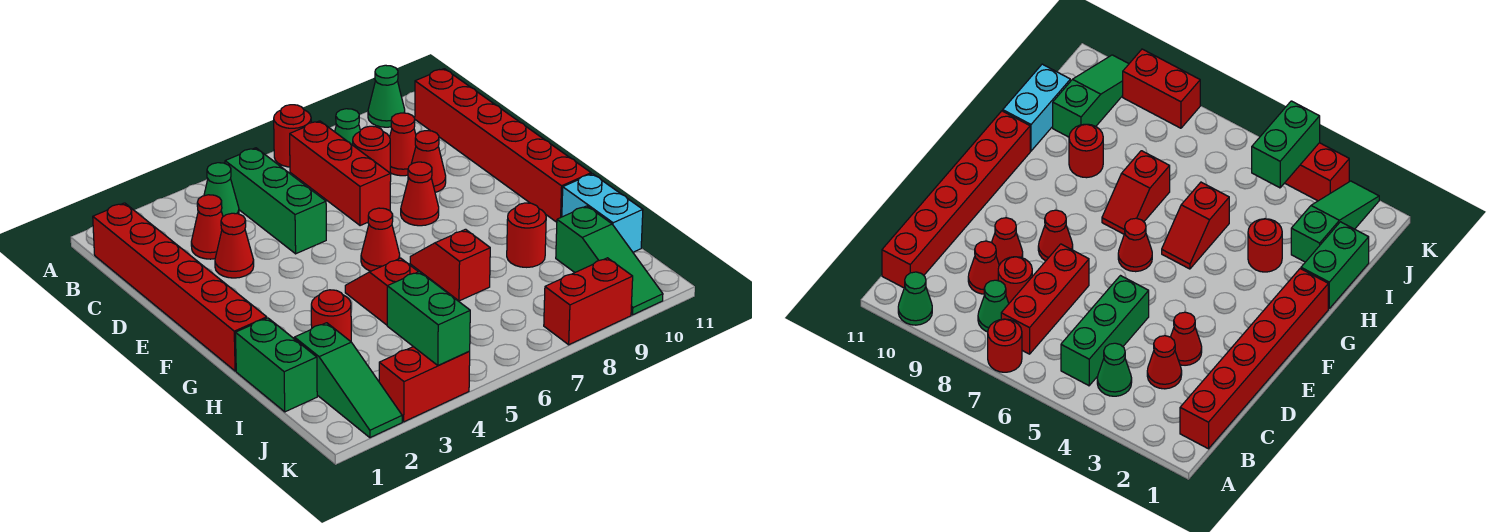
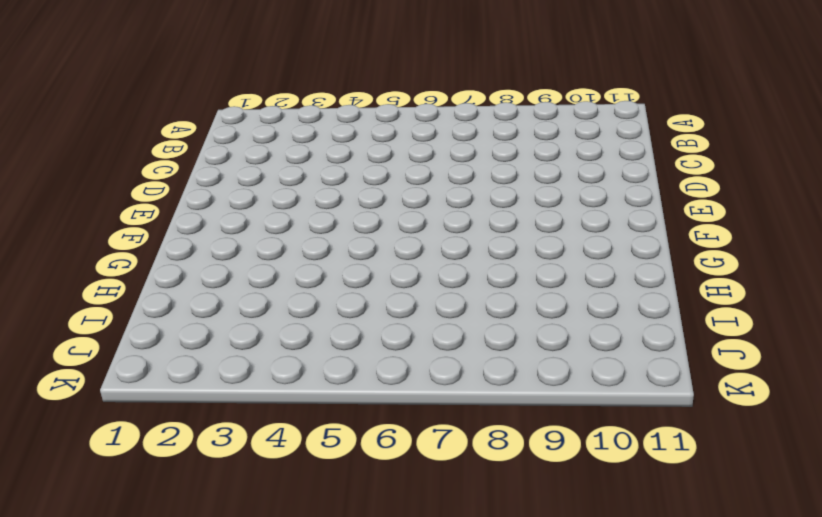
none -> red 1x1 round brick [274,105,311,167]
none -> green 1x1 cone [368,65,405,127]
none -> red 1x6 brick [93,203,267,371]

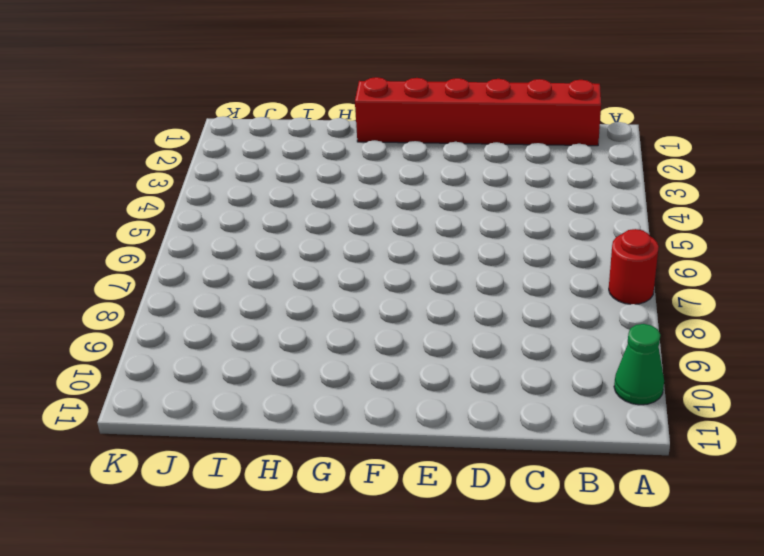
none -> green 1x1 cone [204,163,239,217]
none -> green 1x3 brick [225,148,326,254]
none -> red 1x3 brick [290,121,391,226]

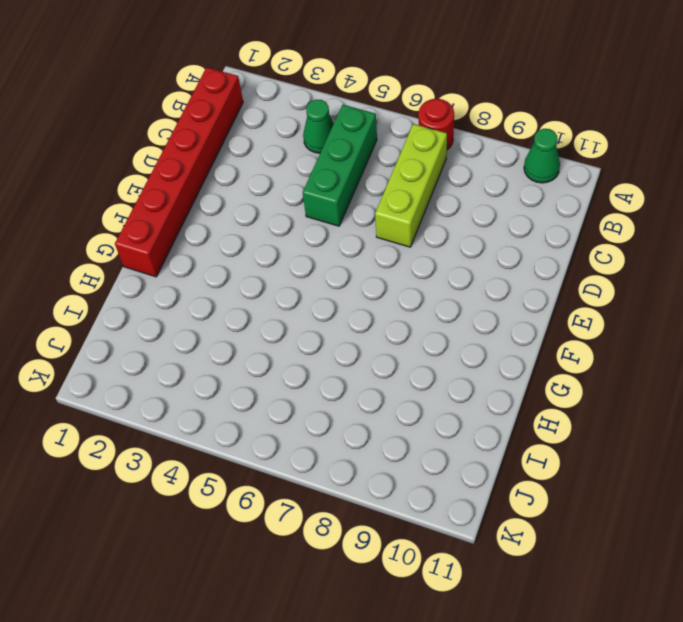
lime 1x3 brick [375,124,447,247] -> red 1x3 brick [290,121,391,226]
none -> green 1x1 cone [335,109,360,145]
none -> red 1x6 brick [415,69,591,222]
none -> red 1x1 cone [191,195,223,259]

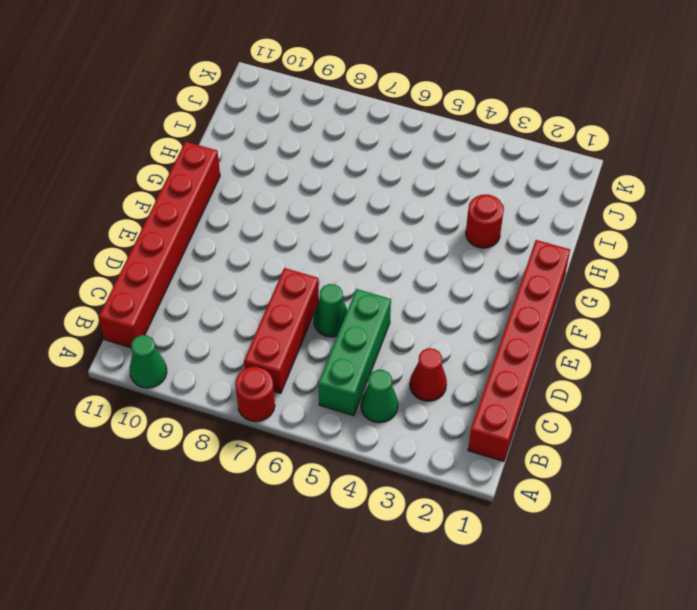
green 1x1 cone [314,284,348,337] -> green 1x1 cone moved to [335,109,360,145]
none -> red 1x1 round brick [353,126,390,173]
none -> red 1x1 cone [390,113,416,176]
none -> red 1x1 cone [215,213,254,278]

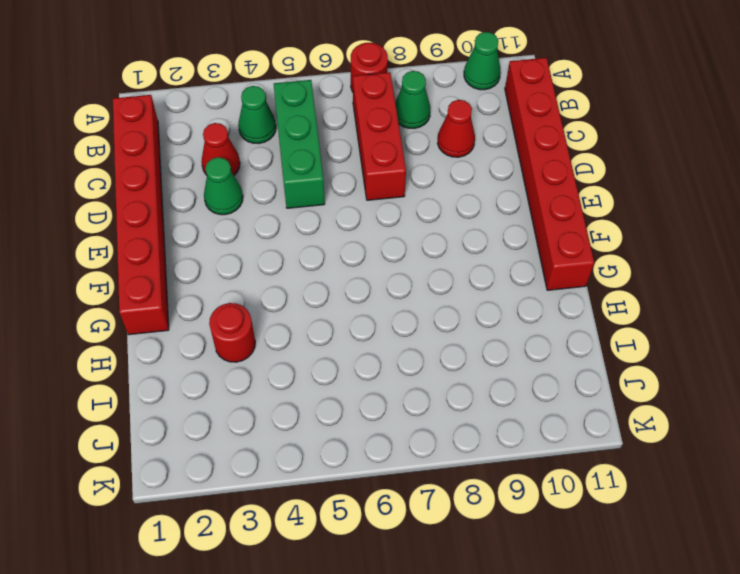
green 1x1 cone [204,157,243,215] -> red 1x1 cone [215,213,254,278]
none -> red 1x1 round brick [353,126,390,173]
none -> red 1x1 cone [411,131,446,192]
none -> red 1x1 cone [401,162,439,226]

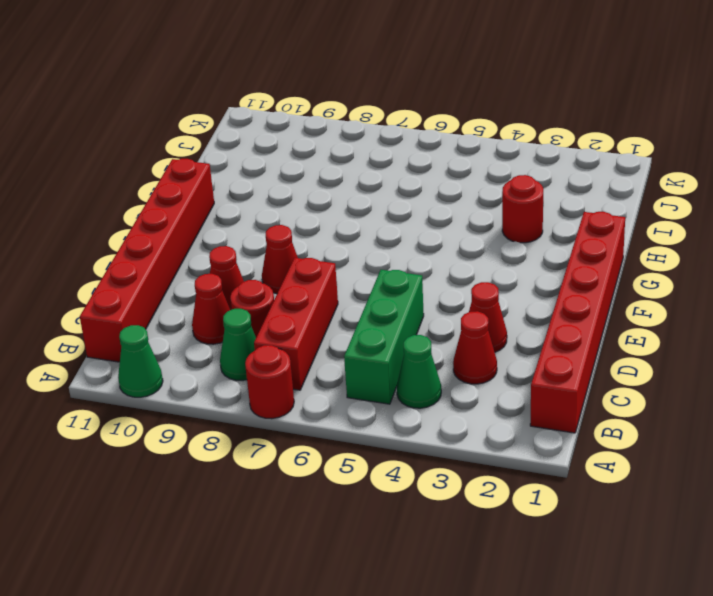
none -> red 1x1 cone [361,208,400,271]
none -> red 1x2 slope [345,258,418,325]
none -> red 1x2 slope [410,229,490,301]

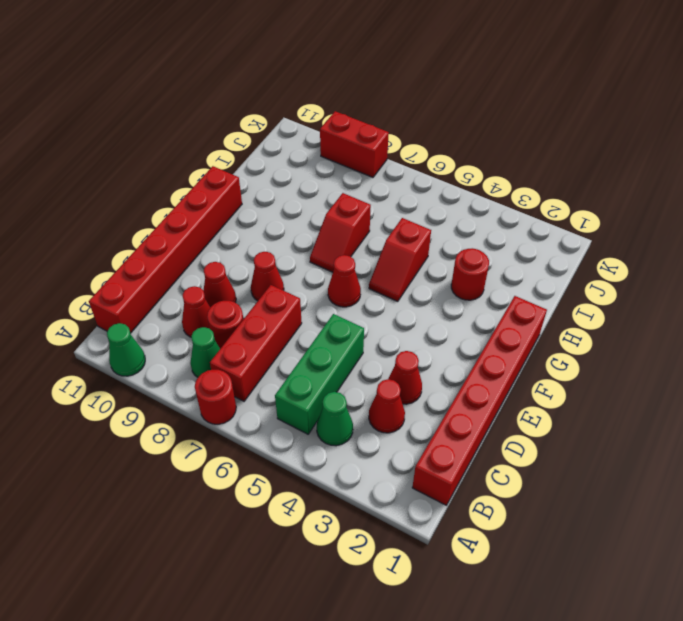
none -> green 1x2 brick [235,318,317,412]
none -> red 1x1 round brick [507,203,546,267]
none -> cyan 1x2 brick [562,174,643,252]

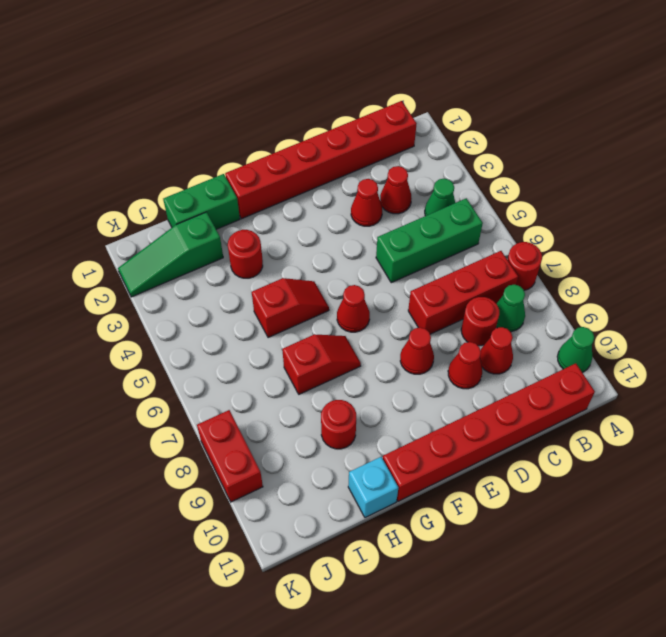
cyan 1x1 brick [348,457,398,518] -> cyan 1x2 brick [562,174,643,252]
none -> green 1x3 slope [556,206,663,315]
none -> red 1x2 brick [379,347,470,422]
none -> green 1x2 brick [387,272,470,366]

